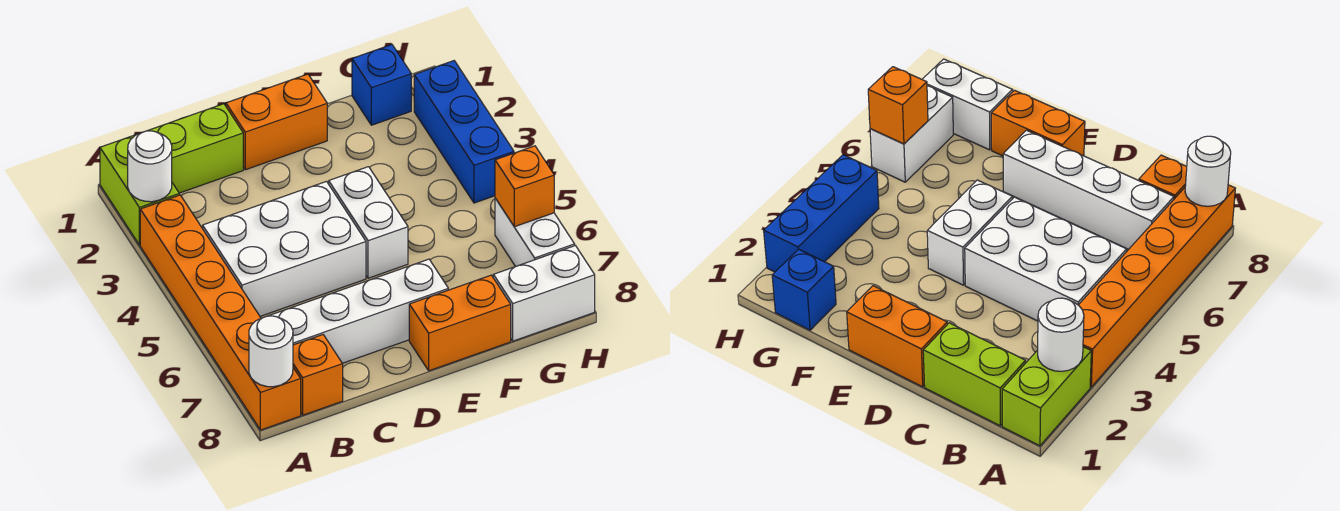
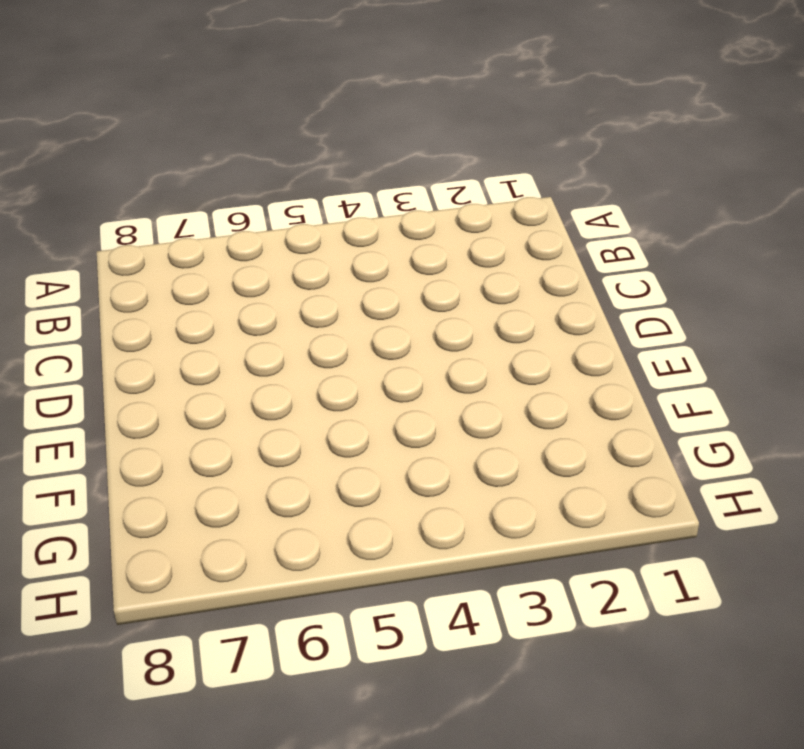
none -> lime 1x2 brick [100,134,179,245]
none -> orange 1x6 brick [140,195,301,430]
none -> lime 1x2 brick [148,104,243,193]

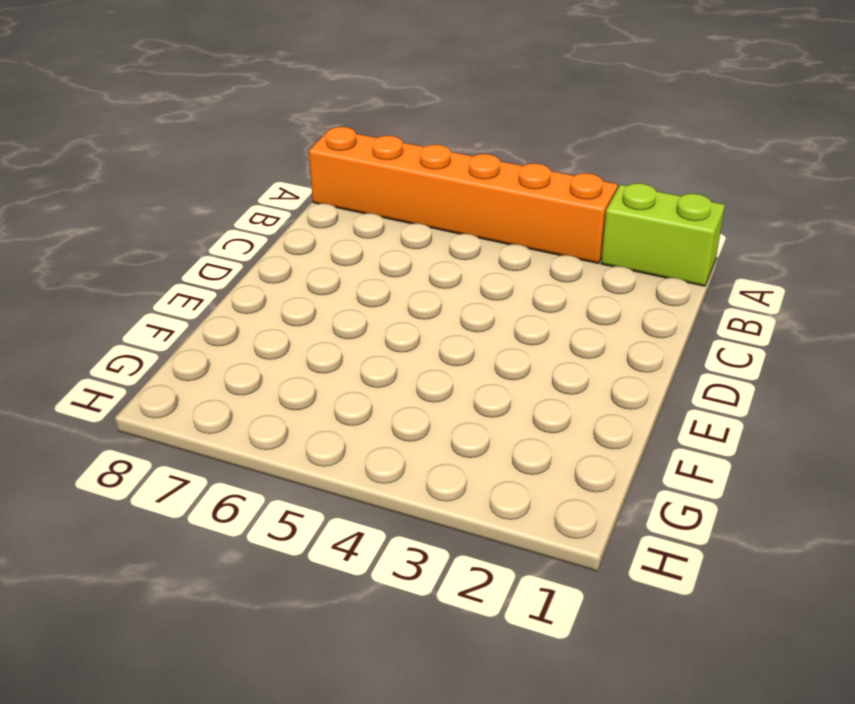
none -> lime 1x2 brick [148,104,243,193]
none -> white 2x3 brick [203,181,366,316]
none -> white 1x4 brick [269,259,448,363]

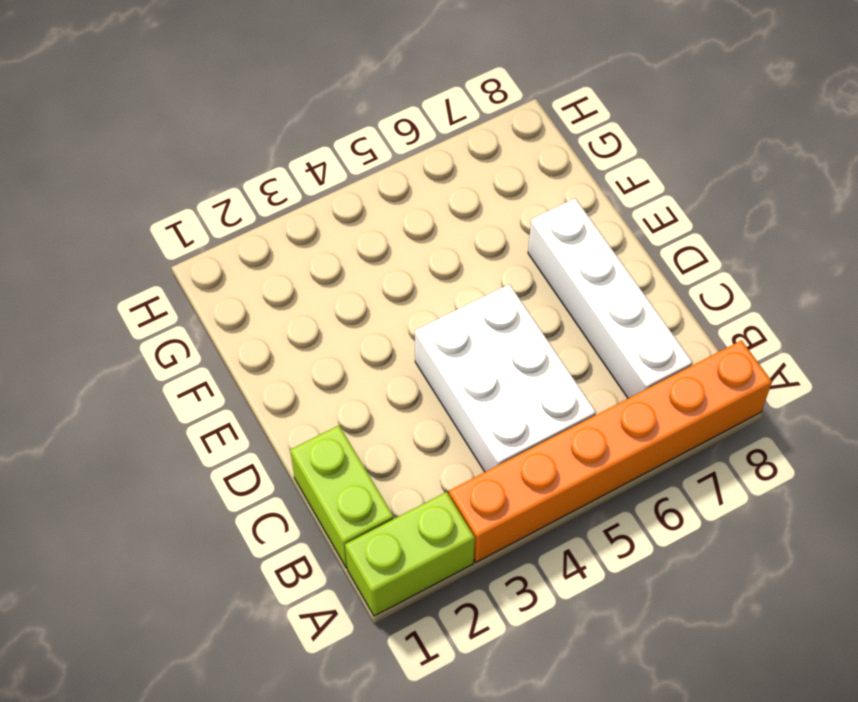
none -> orange 1x1 brick [293,335,343,415]
none -> orange 1x2 brick [226,74,327,170]
none -> white 1x2 brick [329,167,408,278]

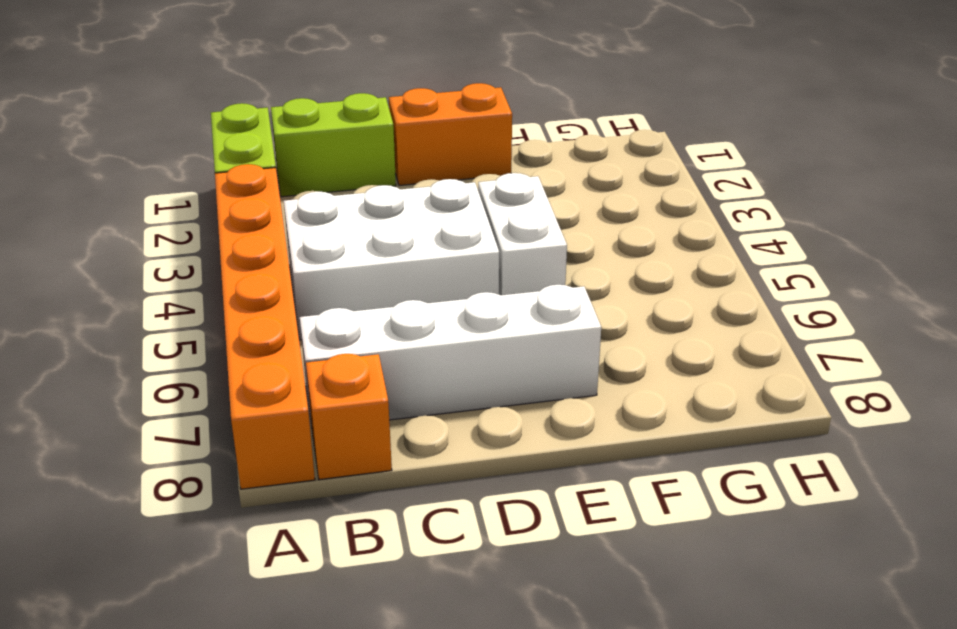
none -> orange 1x2 brick [409,275,511,371]
none -> blue 1x1 brick [352,45,411,125]
none -> white 1x2 brick [493,246,595,341]

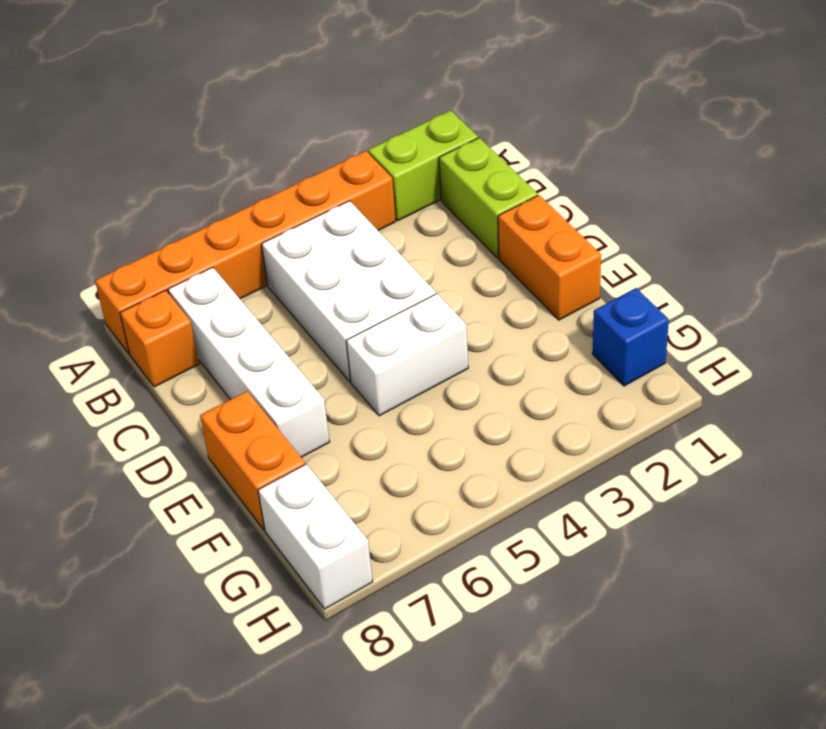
none -> blue 1x3 brick [414,61,514,203]
none -> white 1x2 brick [495,198,575,267]
none -> white 1x1 round brick [128,131,172,202]

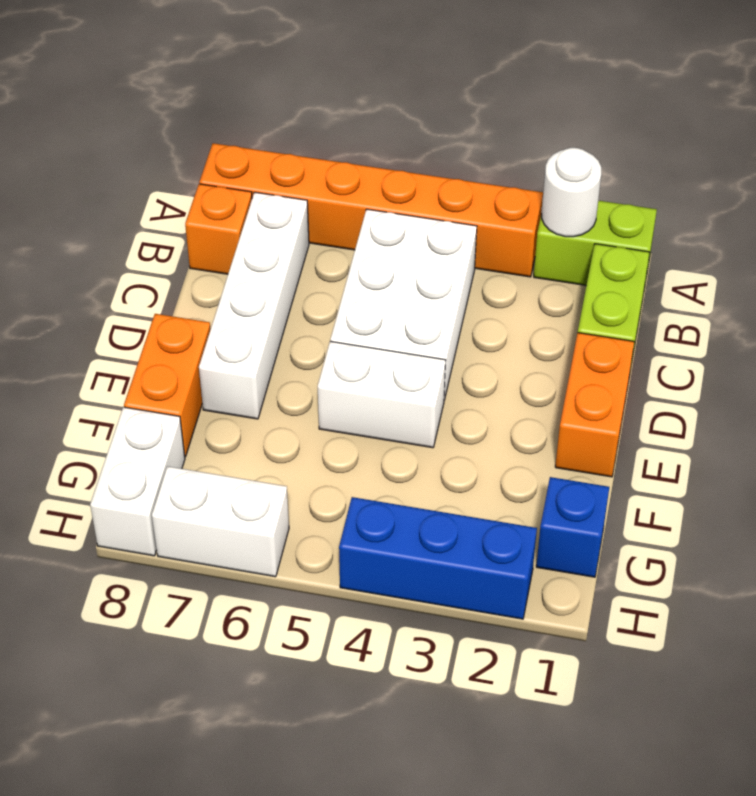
none -> white 1x1 round brick [249,316,293,387]
none -> orange 1x1 brick [495,146,554,227]

